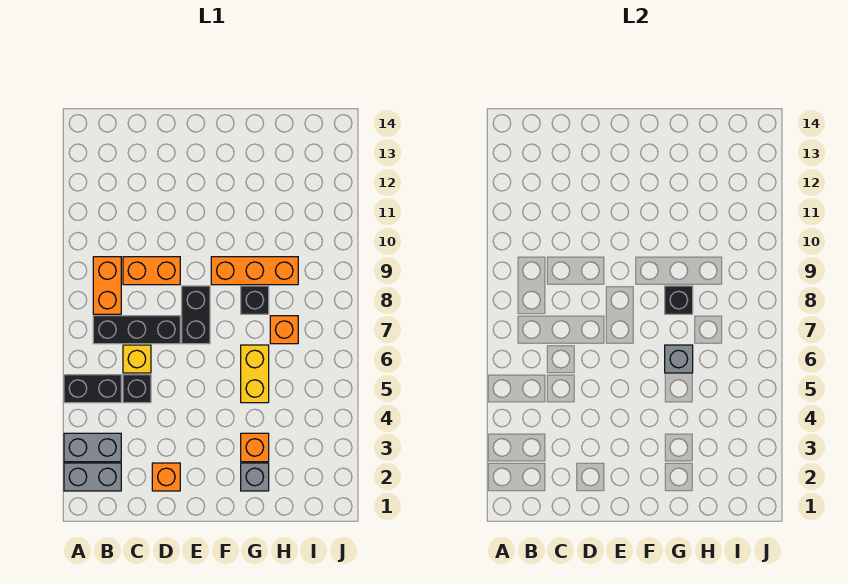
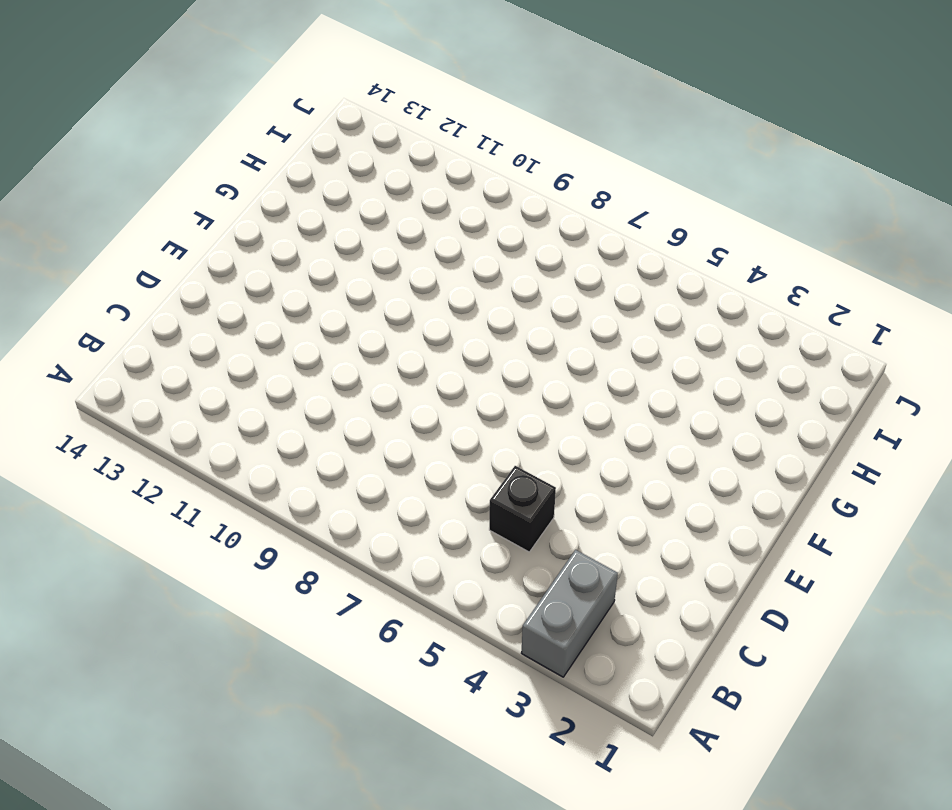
none -> grey 1x2 brick [64,463,121,491]
none -> black 1x2 brick [64,375,121,403]
none -> black 1x3 brick [93,316,180,344]

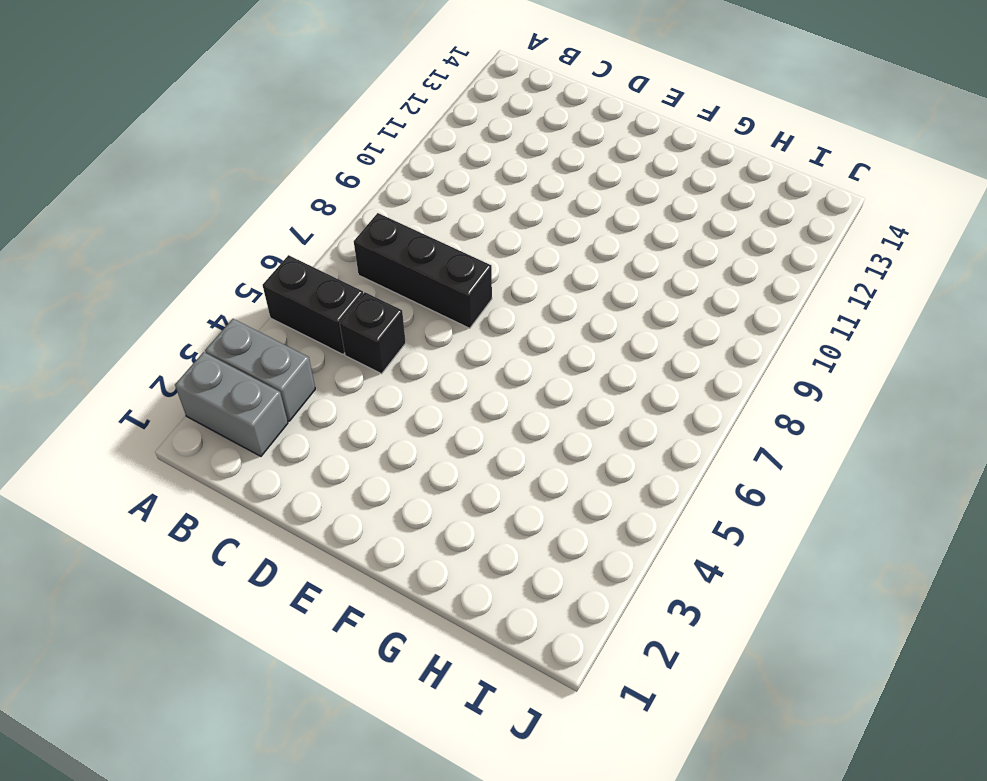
none -> orange 1x2 brick [93,257,121,314]
none -> yellow 1x1 brick [123,345,151,373]
none -> orange 1x2 brick [123,257,180,285]

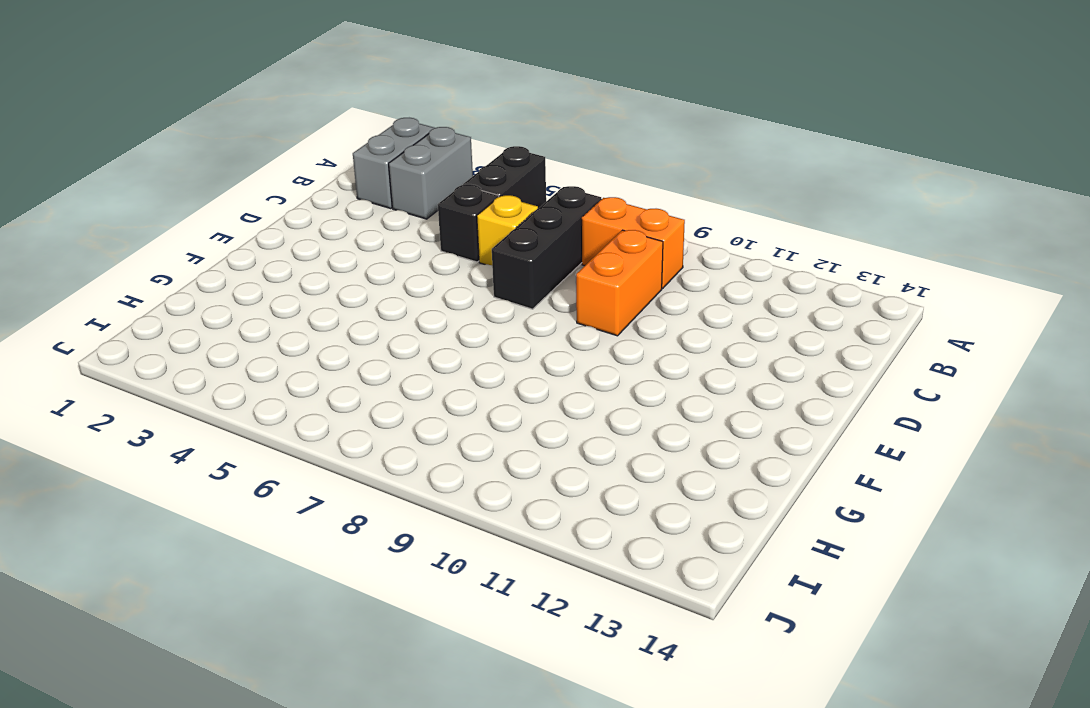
none -> orange 1x1 brick [152,463,180,491]
none -> black 1x2 brick [182,286,210,344]
none -> orange 1x3 brick [211,257,298,285]

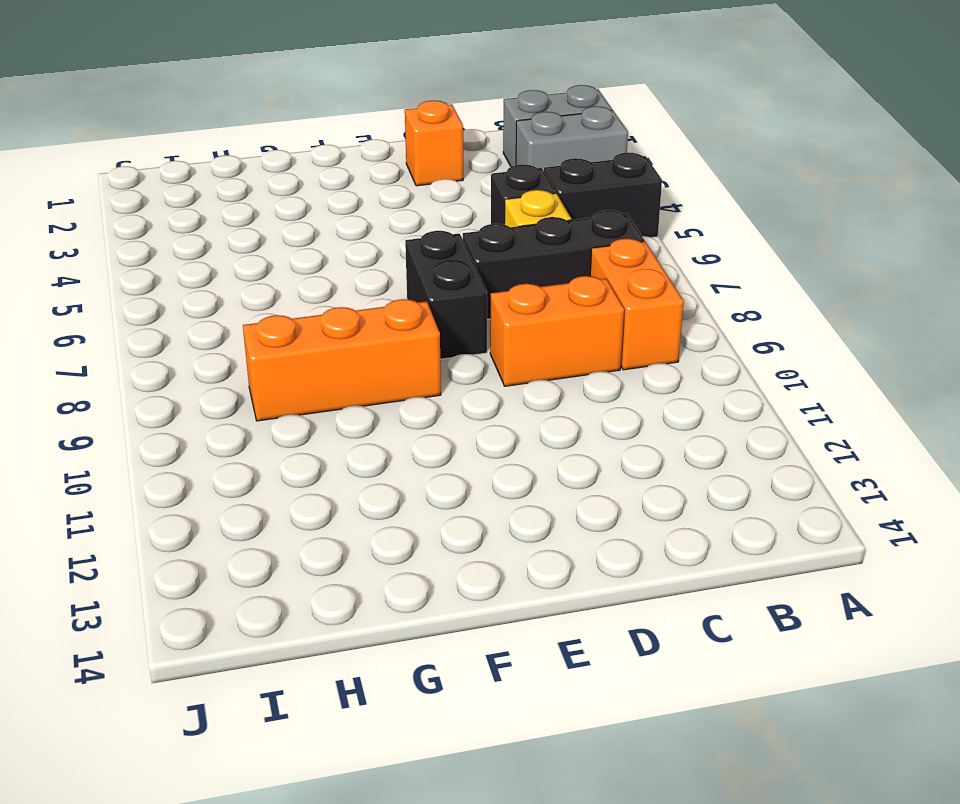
none -> grey 1x1 brick [241,463,269,491]
none -> orange 1x1 brick [241,433,269,462]
none -> yellow 1x2 brick [241,345,269,403]

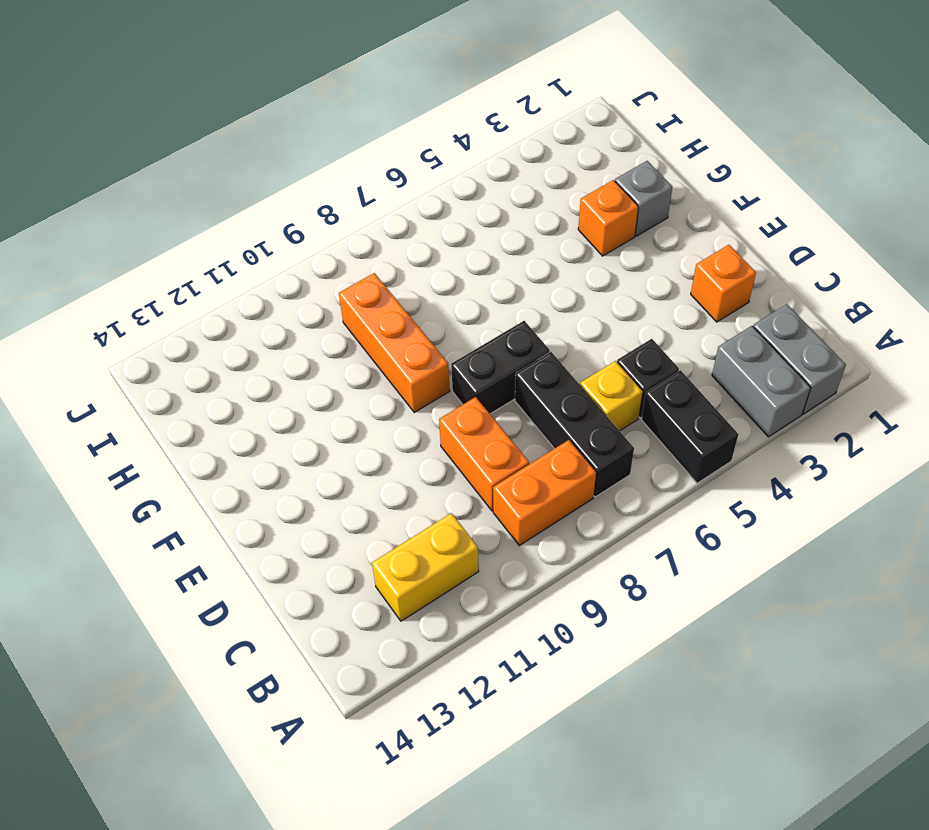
yellow 1x2 brick [372,513,479,621] -> yellow 1x2 brick moved to [241,345,269,403]
none -> black 1x1 brick [241,286,269,314]
none -> orange 1x1 brick [270,316,298,344]
none -> grey 1x1 brick [665,345,693,373]

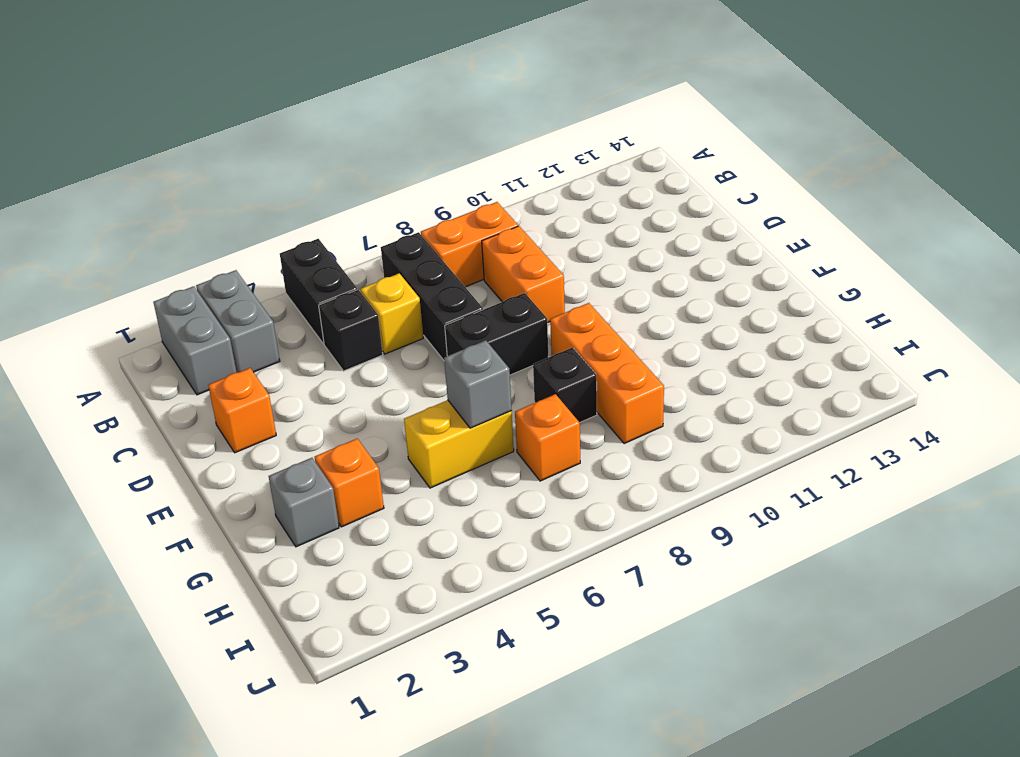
none -> black 1x1 brick [665,286,693,314]

